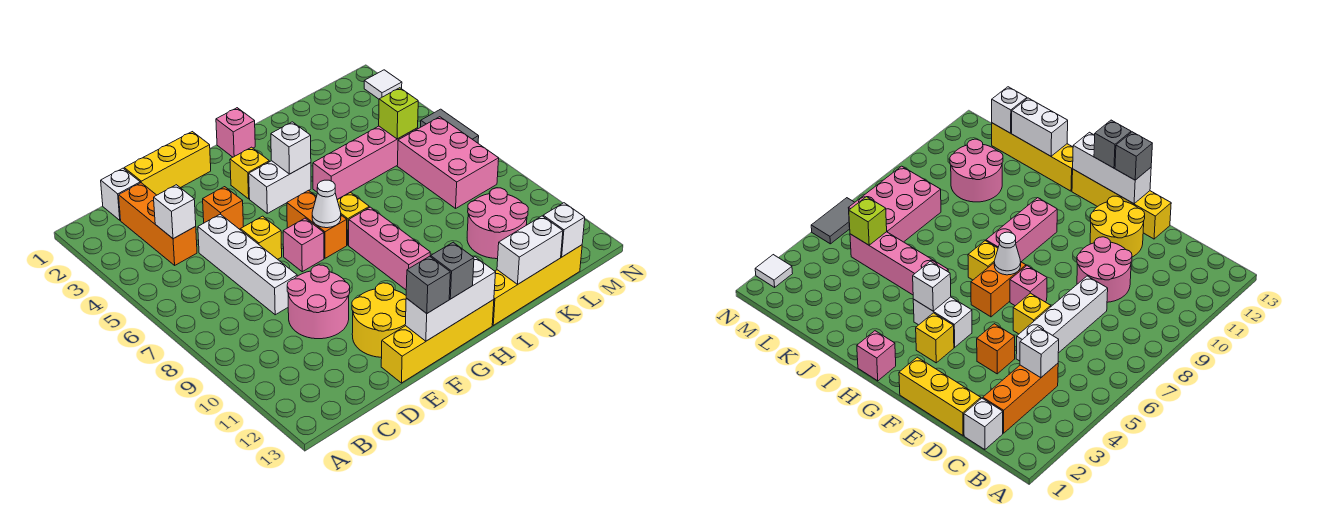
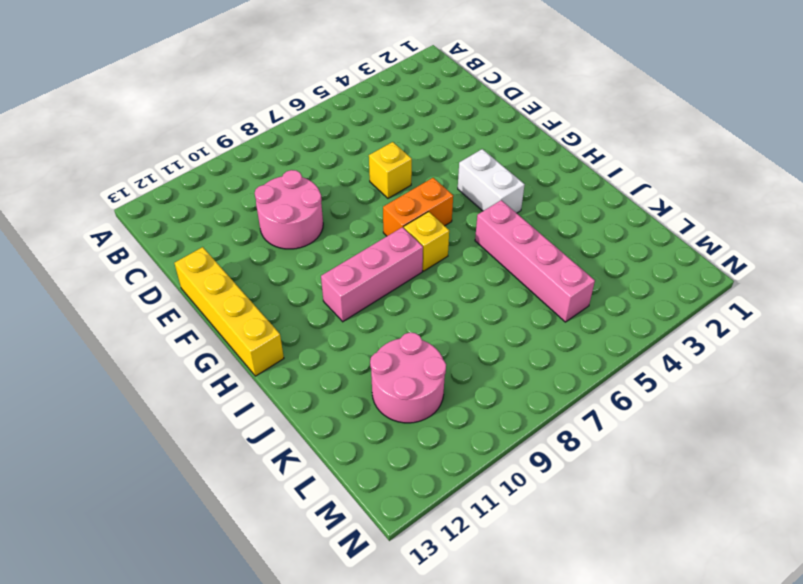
none -> white 1x1 brick [101,168,140,220]
none -> orange 1x3 brick [119,183,197,265]
none -> yellow 1x3 brick [124,132,211,195]
none -> white 1x4 brick [198,214,297,315]

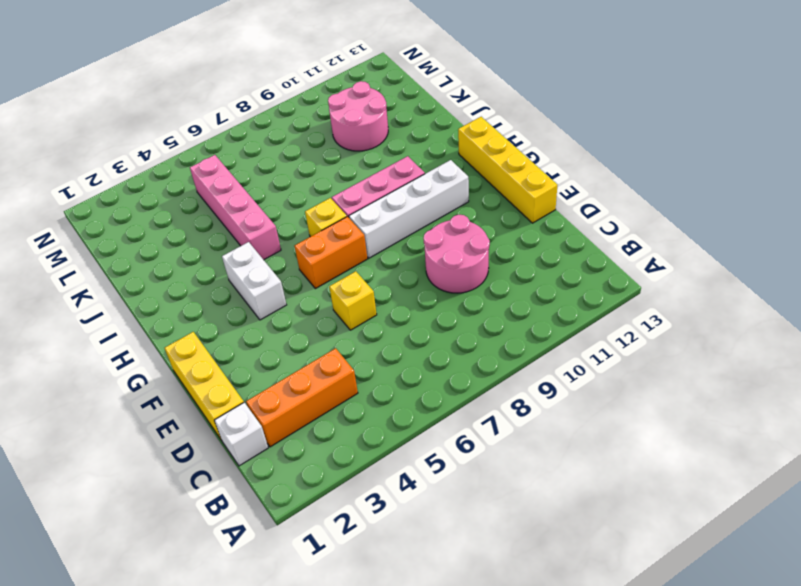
white 1x4 brick [349,160,469,258] -> white 1x4 brick moved to [198,214,297,315]
none -> orange 1x1 brick [203,187,244,229]
none -> yellow 2x2 round brick [352,283,406,357]
none -> pink 1x1 brick [283,218,324,272]
none -> yellow 1x1 brick [230,147,269,199]

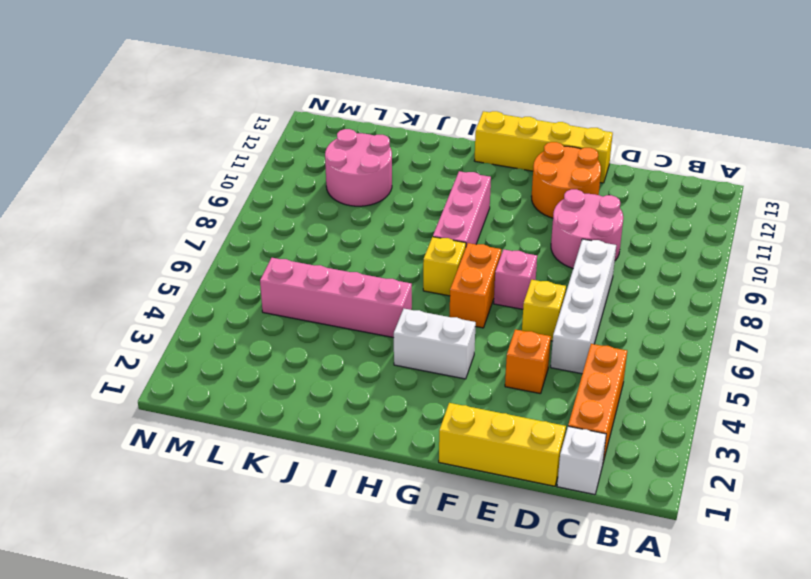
orange 2x2 round brick [531,142,601,218] -> yellow 2x2 round brick [352,283,406,357]
none -> yellow 1x1 brick [230,147,269,199]
none -> pink 1x1 brick [216,108,255,157]
none -> yellow 1x4 brick [492,245,582,325]
none -> pink 2x3 brick [397,117,499,208]

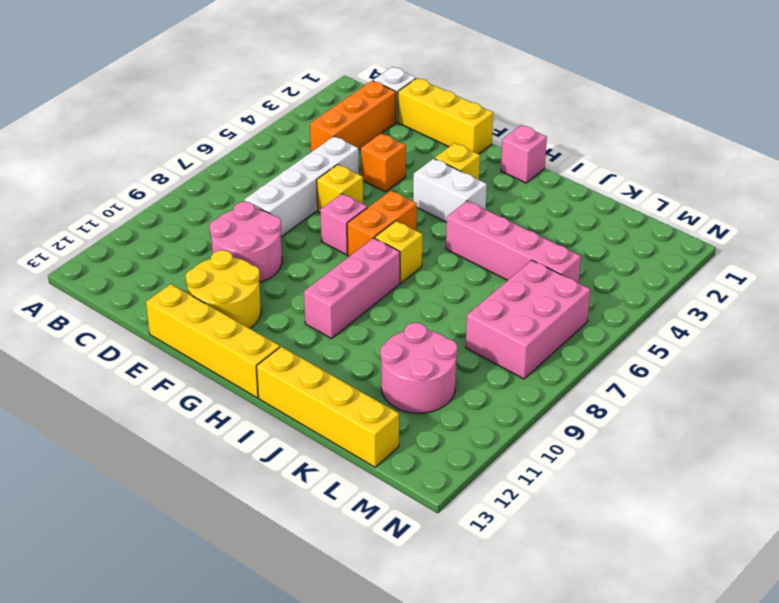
none -> white 1x1 tile [364,70,402,99]
none -> grey 1x2 tile [421,109,479,143]
none -> white 1x1 brick [154,185,196,239]
none -> white 1x3 brick [405,257,496,341]

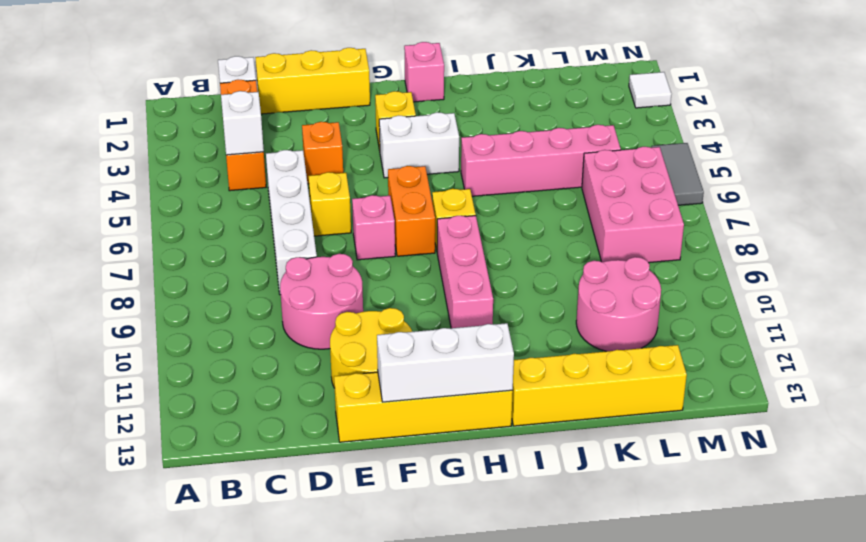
none -> white 1x1 cone [312,180,341,228]
none -> white 1x1 brick [271,122,311,174]
none -> white 1x2 brick [497,216,563,284]
none -> lime 1x1 brick [379,88,418,139]

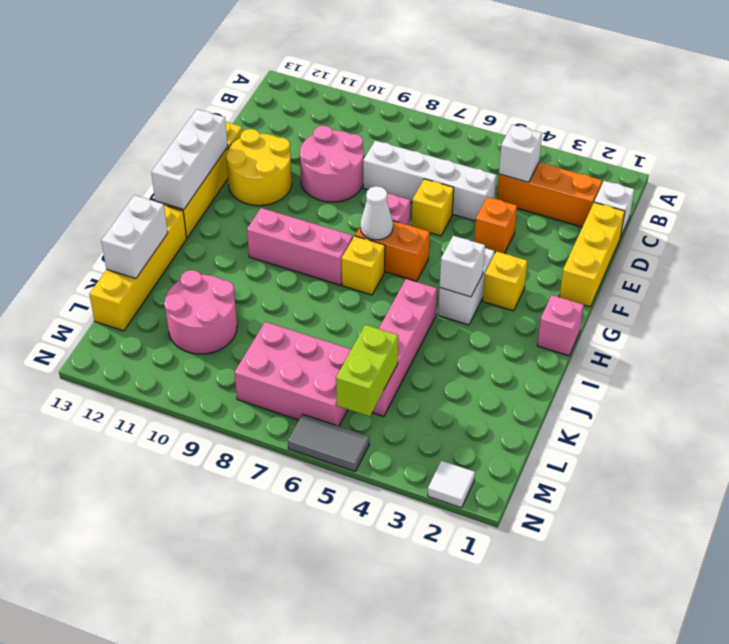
lime 1x2 brick [336,325,398,416] -> lime 1x1 brick [379,88,418,139]
none -> white 1x1 brick [543,203,585,257]
none -> grey 1x1 brick [406,256,450,313]
none -> grey 1x1 brick [431,242,474,299]

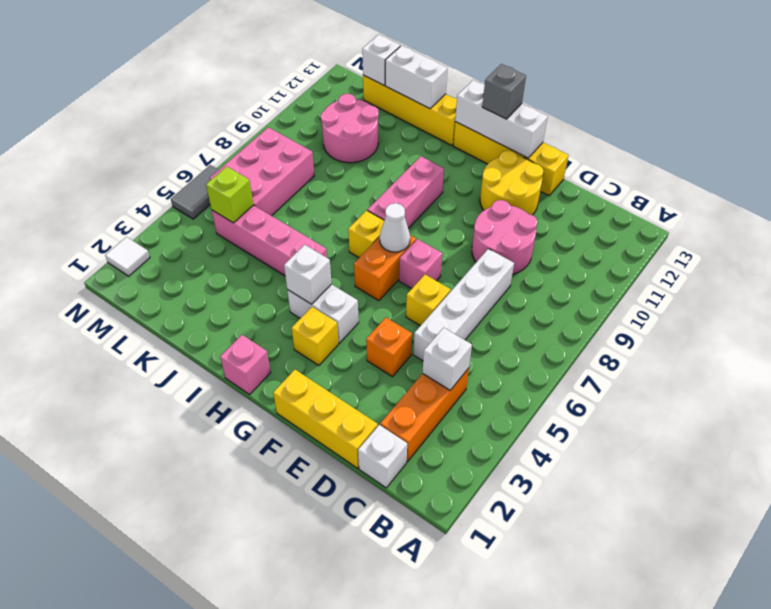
none -> grey 1x1 brick [406,256,450,313]

